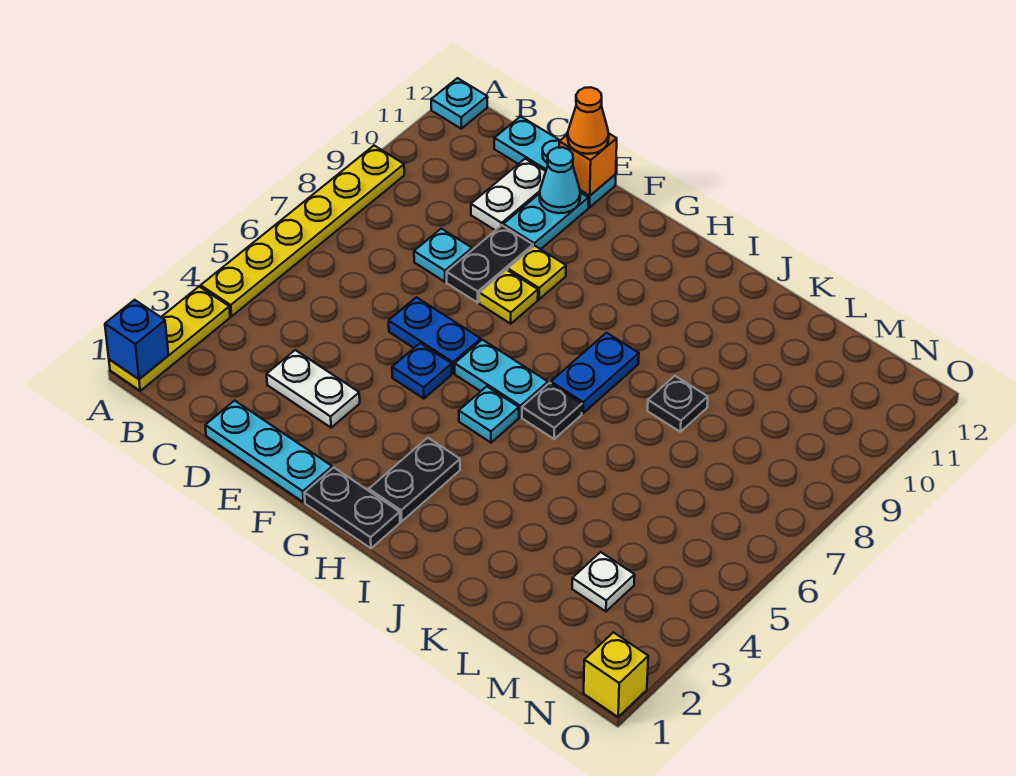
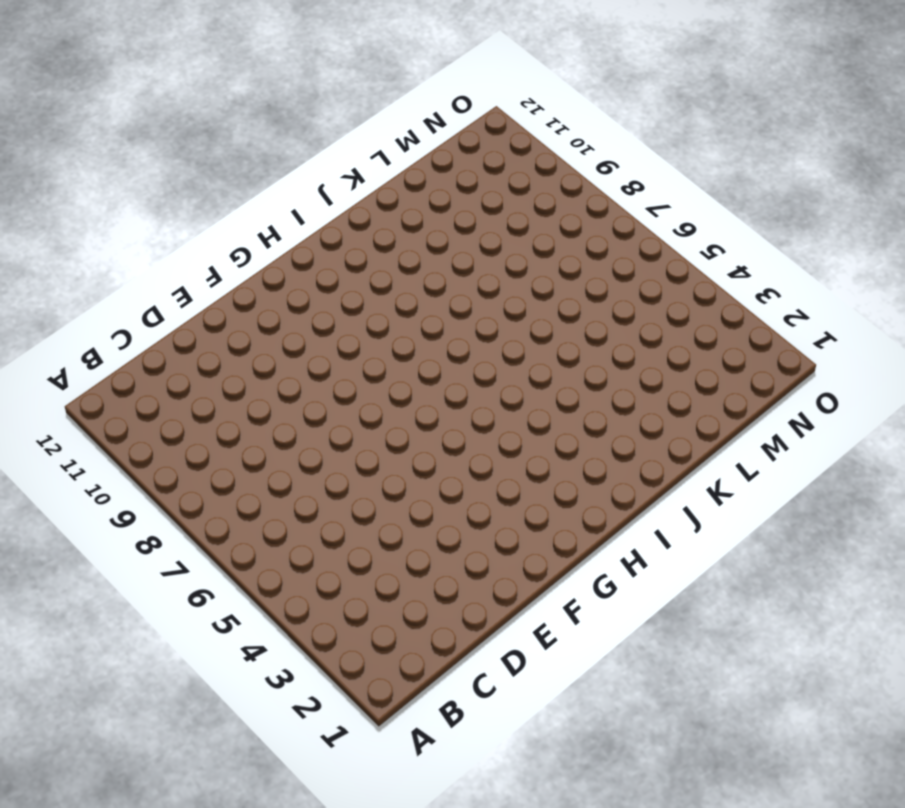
none -> yellow 1x3 plate [109,287,230,391]
none -> yellow 1x6 plate [201,146,404,316]
none -> cyan 1x1 plate [431,78,487,129]

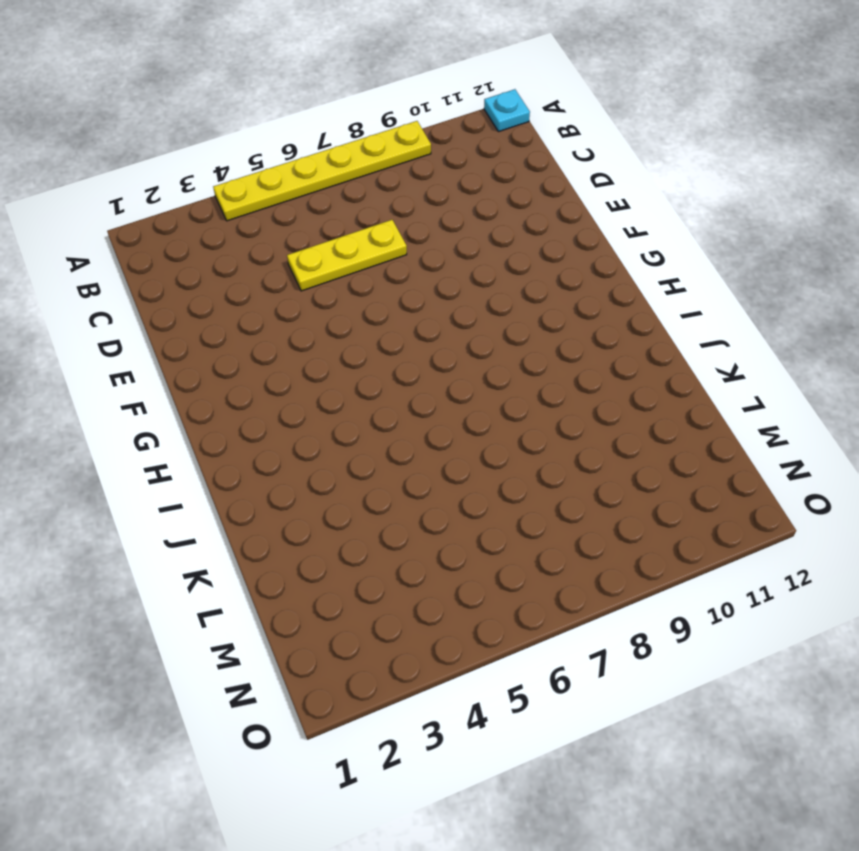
yellow 1x3 plate [287,220,407,291] -> yellow 1x3 plate moved to [109,287,230,391]
none -> cyan 1x3 plate [494,116,616,208]
none -> cyan 1x3 plate [205,401,332,502]
none -> white 1x2 plate [267,350,360,428]

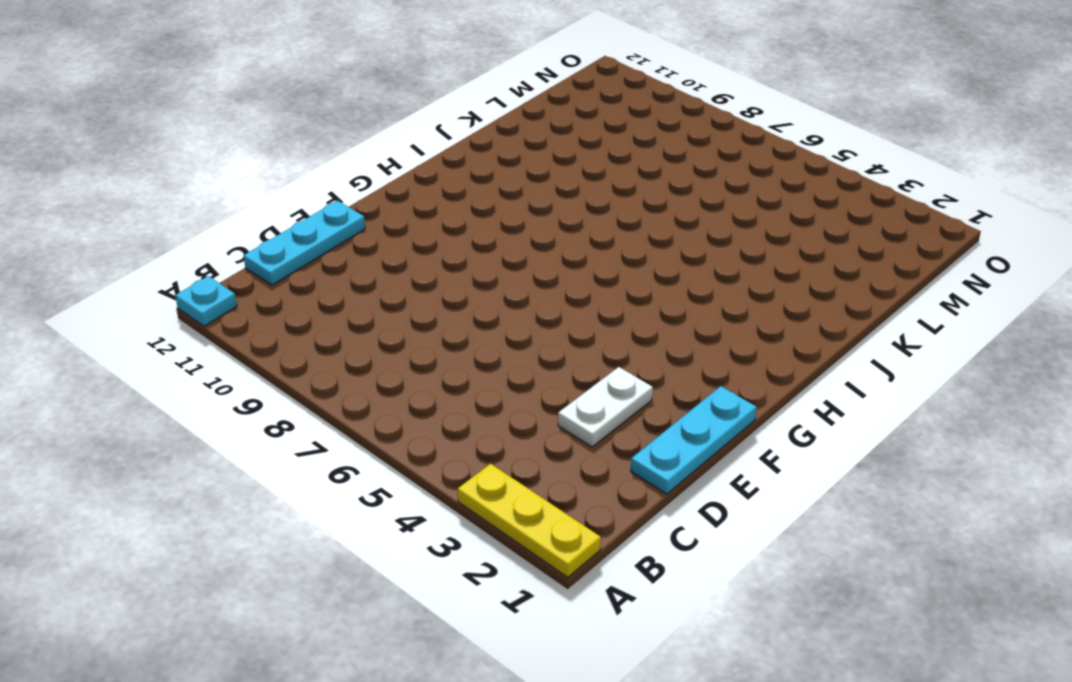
none -> yellow 1x6 plate [201,146,404,316]
none -> cyan 1x1 plate [414,229,472,282]
none -> white 1x2 plate [471,159,546,230]

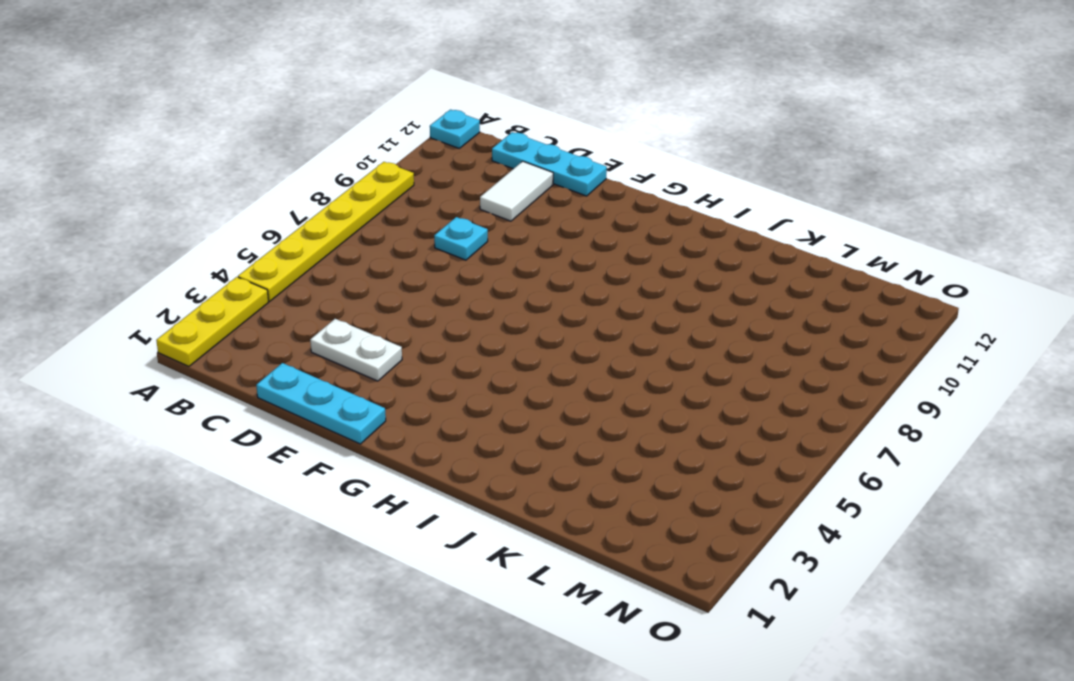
white 1x2 tile [480,161,553,221] -> white 1x2 plate [471,159,546,230]
none -> blue 1x2 plate [389,297,481,373]
none -> black 1x2 plate [447,225,533,303]
none -> cyan 1x2 plate [503,192,588,249]

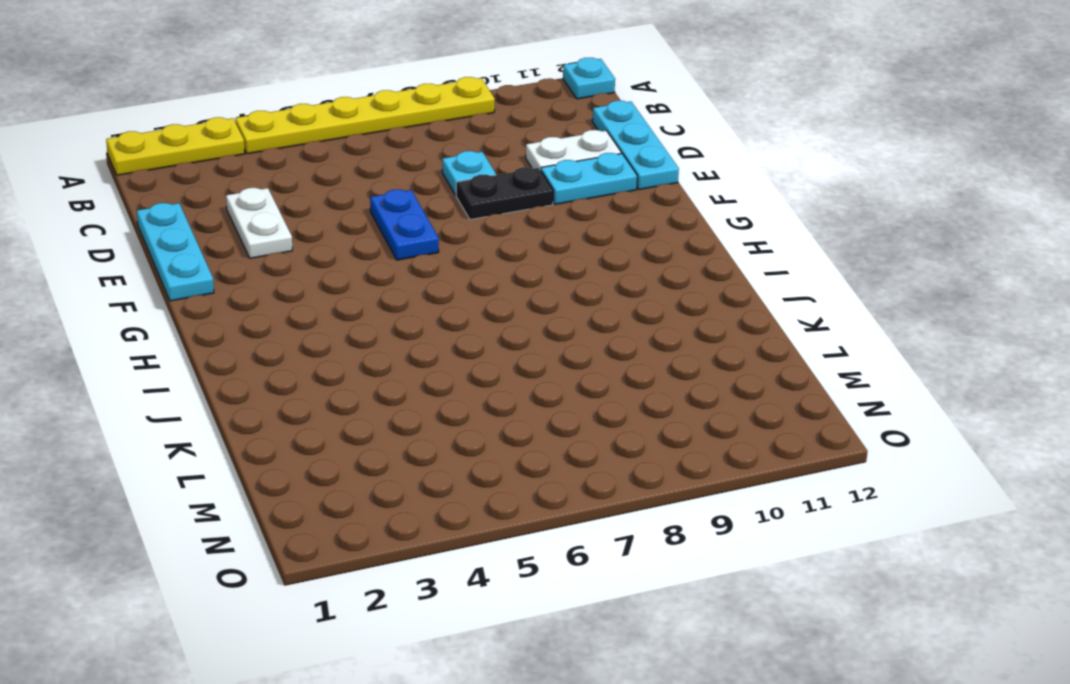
none -> blue 1x1 plate [392,343,452,399]
none -> yellow 1x1 plate [479,270,538,324]
none -> yellow 1x1 plate [508,246,566,299]

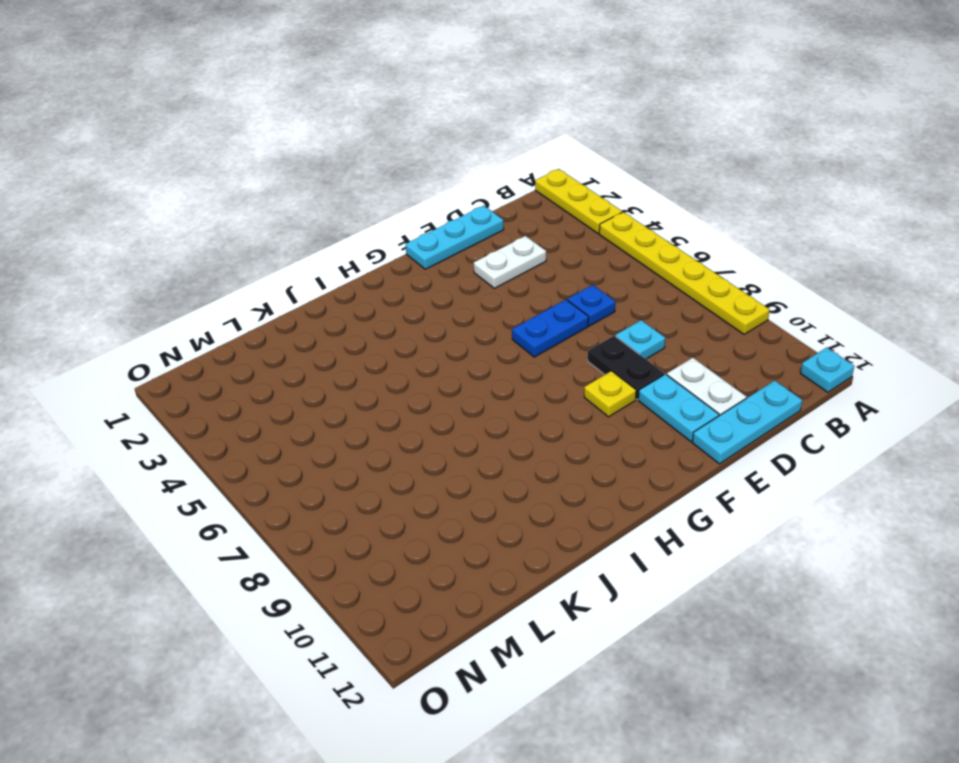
blue 1x1 plate [567,285,615,326] -> blue 1x1 plate moved to [392,343,452,399]
none -> yellow 1x1 plate [479,270,538,324]
none -> black 1x2 plate [305,467,400,548]
none -> cyan 1x2 plate [455,340,548,417]

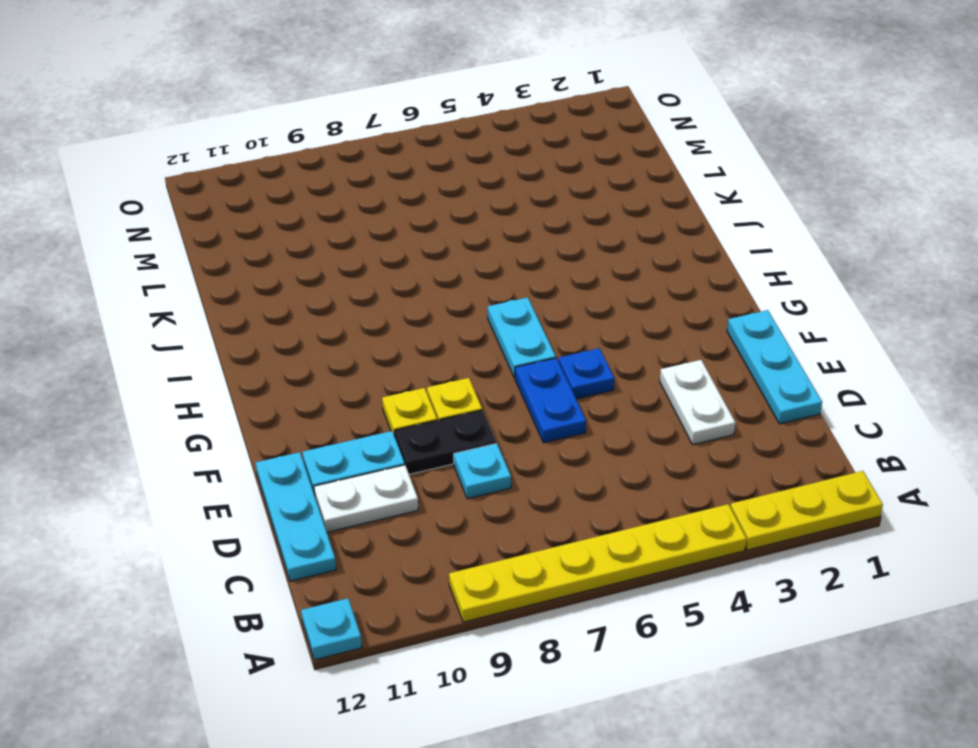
none -> black 1x2 plate [305,467,400,548]
none -> black 1x2 plate [369,438,460,522]
none -> cyan 1x1 plate [459,386,519,443]

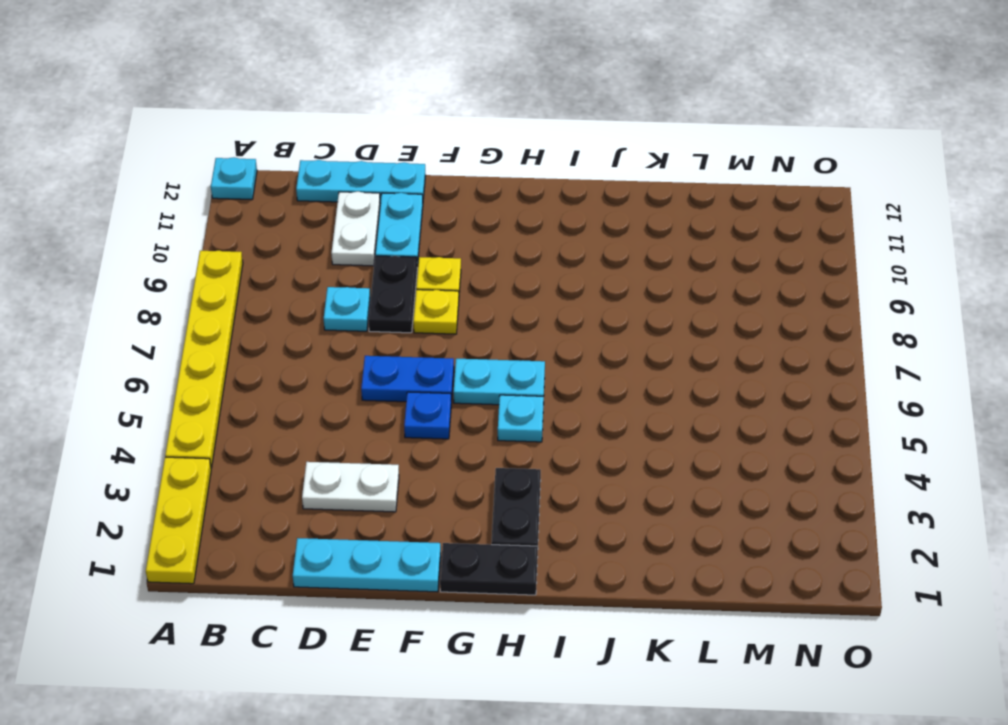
none -> black 1x1 plate [522,383,582,439]
none -> blue 1x2 plate [551,333,639,413]
none -> black 1x1 plate [648,376,708,432]

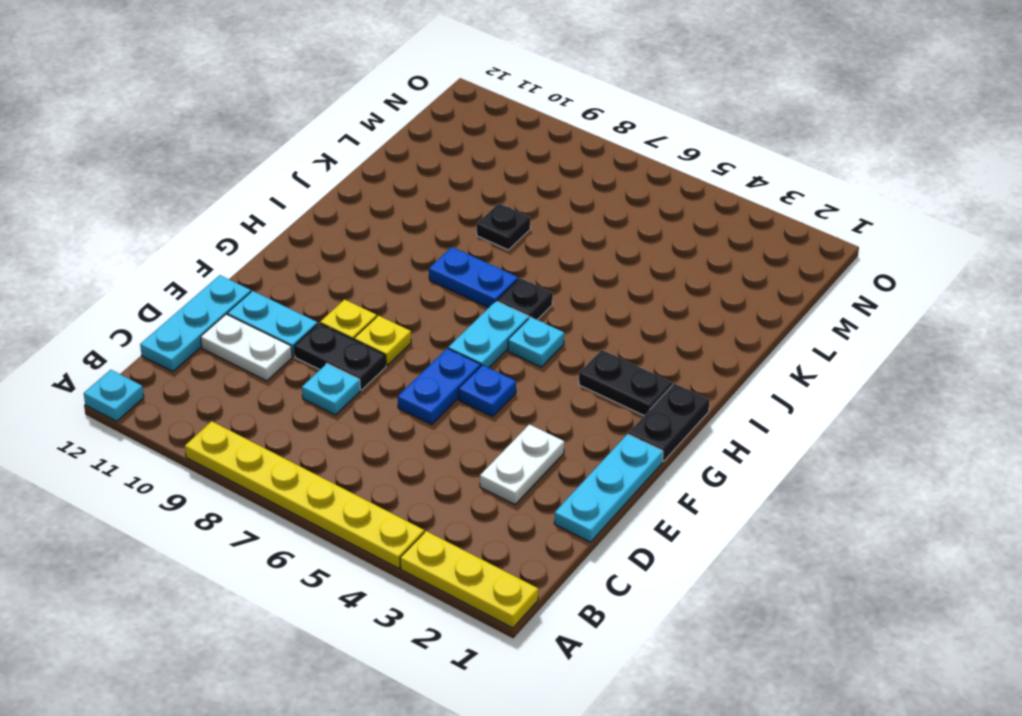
none -> white 1x1 plate [572,552,635,611]
none -> yellow 1x1 brick [584,632,648,717]
none -> blue 1x1 brick [105,300,168,379]

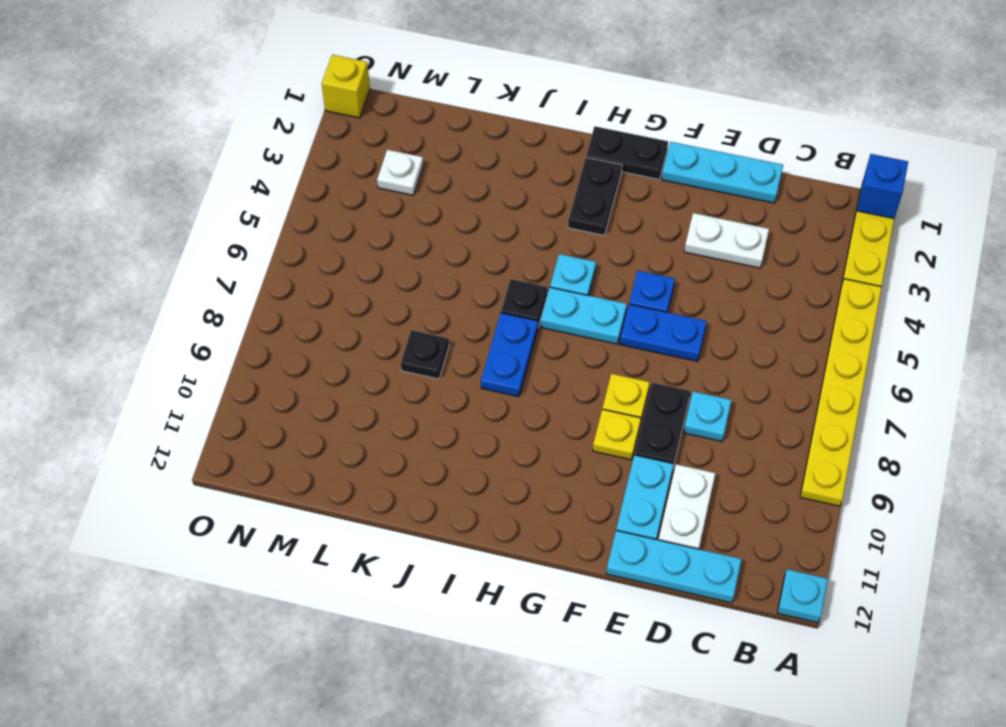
none -> cyan 1x1 cone [540,147,580,213]
none -> orange 1x1 brick [559,133,617,196]
none -> orange 1x1 cone [568,87,609,154]

